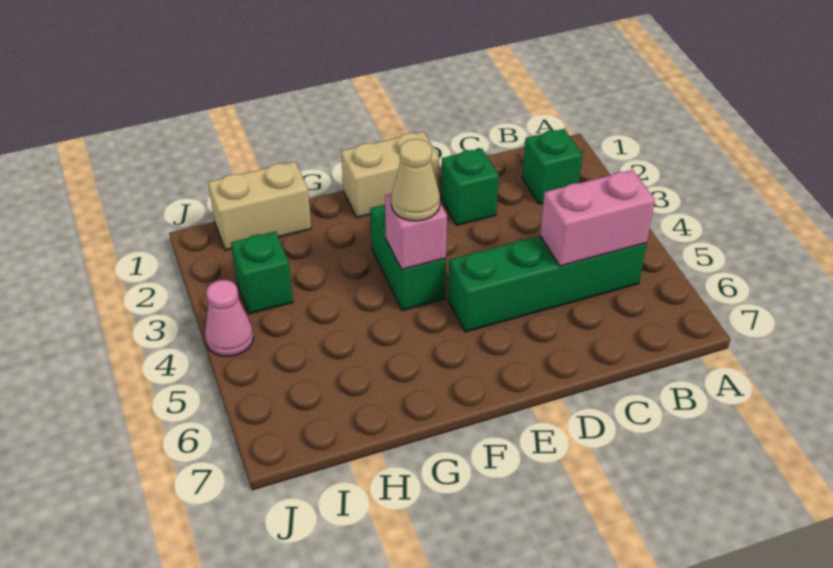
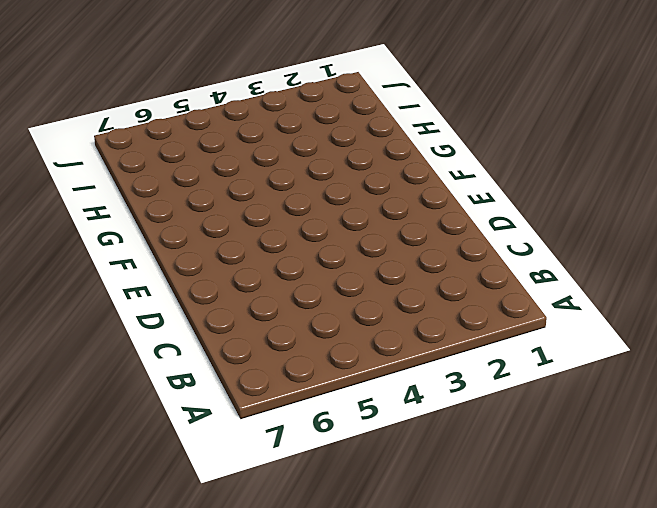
none -> green 1x1 brick [522,129,583,204]
none -> green 1x4 brick [448,236,647,332]

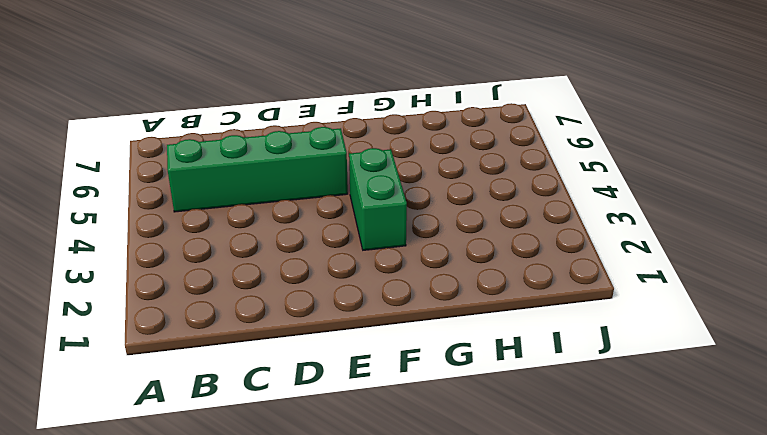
none -> green 1x1 brick [522,129,583,204]
none -> green 1x1 brick [441,149,499,225]

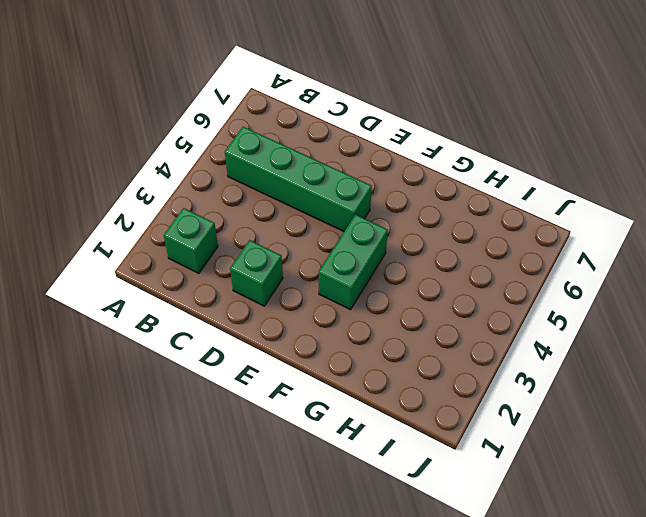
none -> tan 1x2 brick [341,132,439,218]
none -> tan 1x2 brick [208,162,311,250]

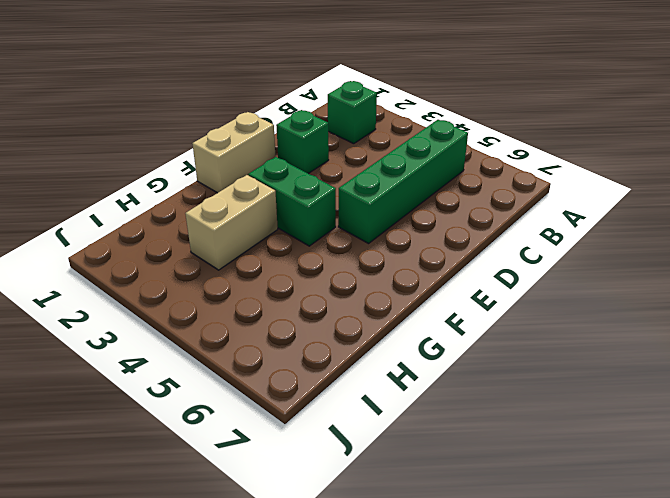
tan 1x2 brick [185,175,278,270] -> tan 1x2 brick moved to [208,162,311,250]
none -> green 1x1 brick [231,232,293,314]
none -> pink 1x1 cone [205,280,254,357]

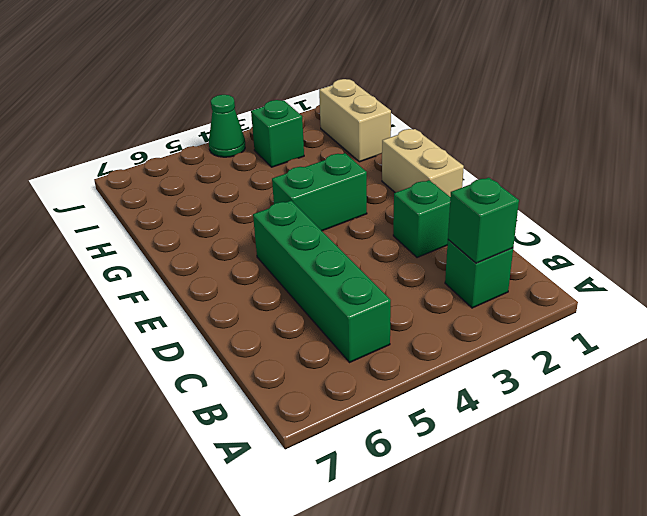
green 1x1 brick [448,177,519,263] -> none
green 1x1 cone [209,95,245,157] -> pink 1x1 cone [205,280,254,357]
none -> pink 1x2 brick [540,170,655,266]
none -> pink 1x1 brick [385,194,447,270]

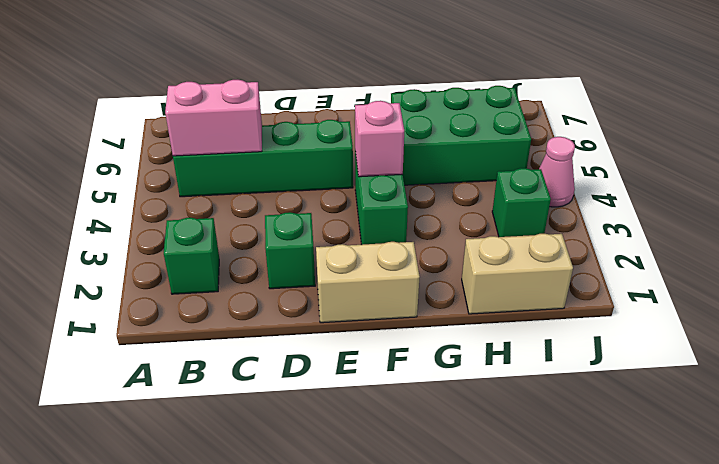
green 2x3 brick [391,86,531,185] -> none
none -> tan 1x1 cone [391,139,440,221]

